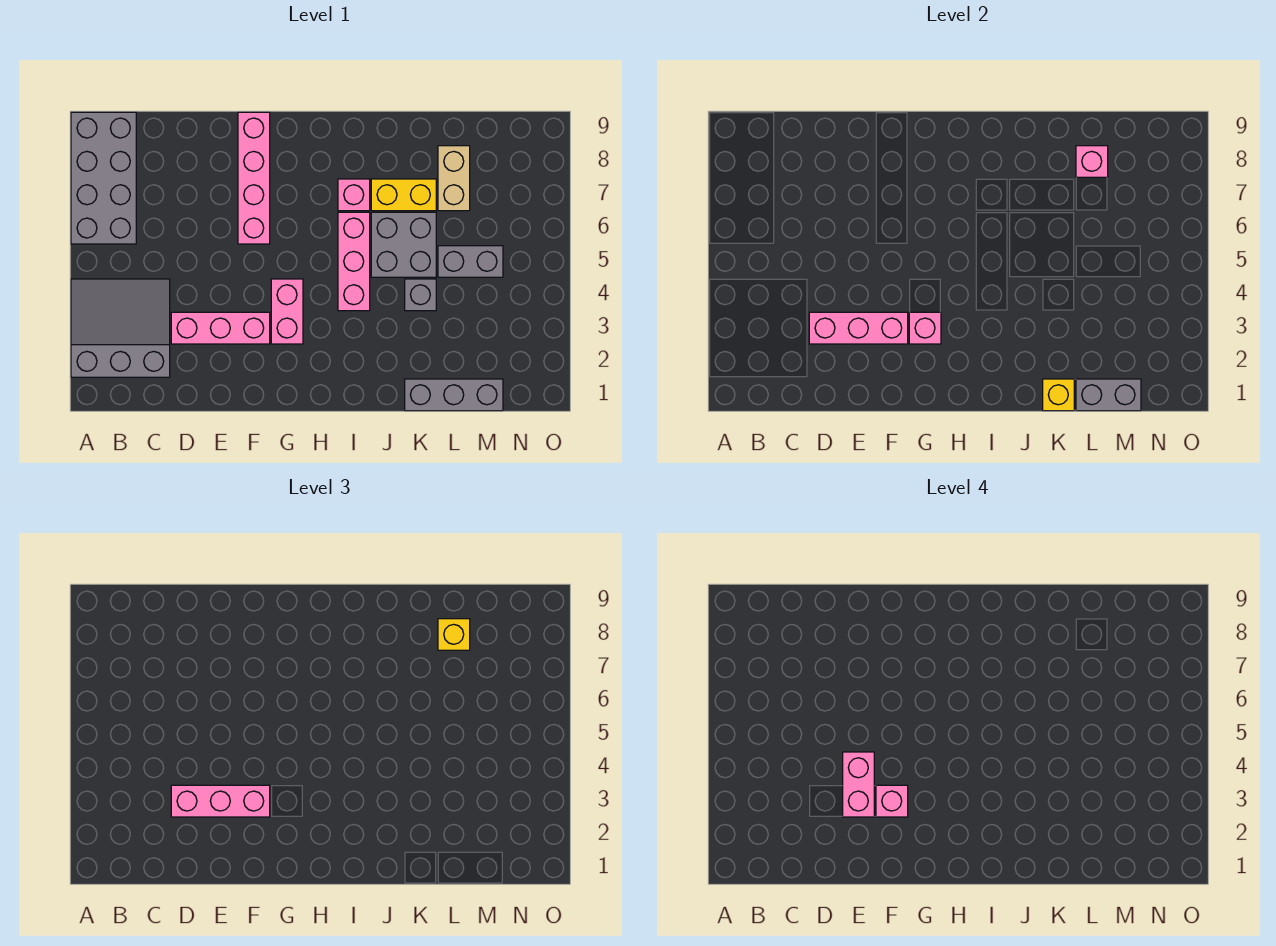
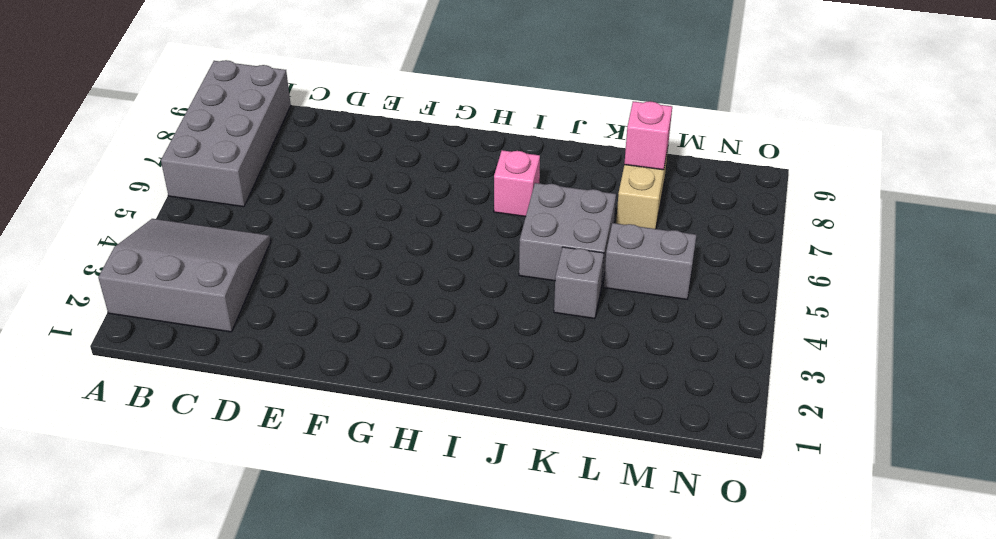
none -> pink 1x3 brick [171,312,270,344]
none -> pink 1x4 brick [238,112,270,244]
none -> pink 1x2 brick [271,279,303,344]

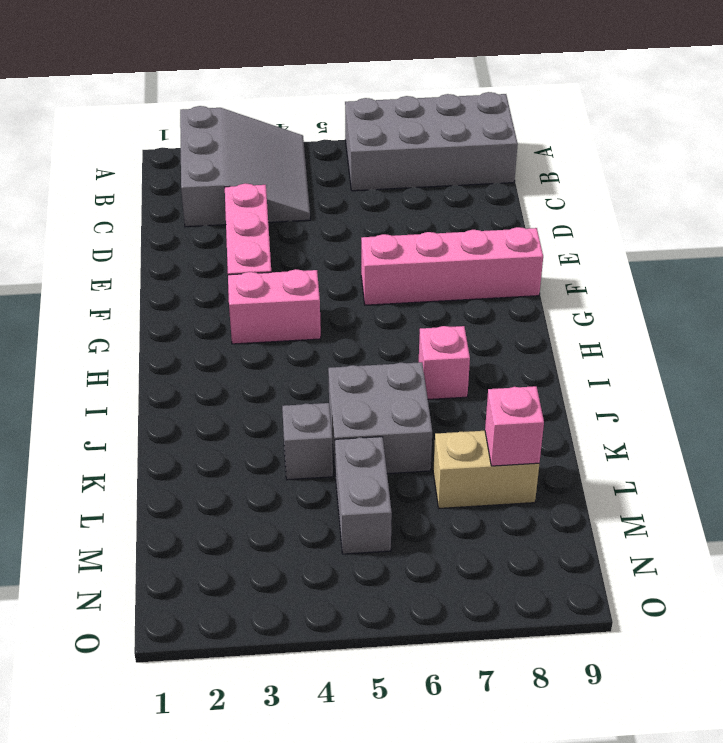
none -> pink 1x3 brick [338,212,370,311]
none -> yellow 1x2 brick [371,179,436,211]
none -> grey 1x3 brick [405,379,503,411]

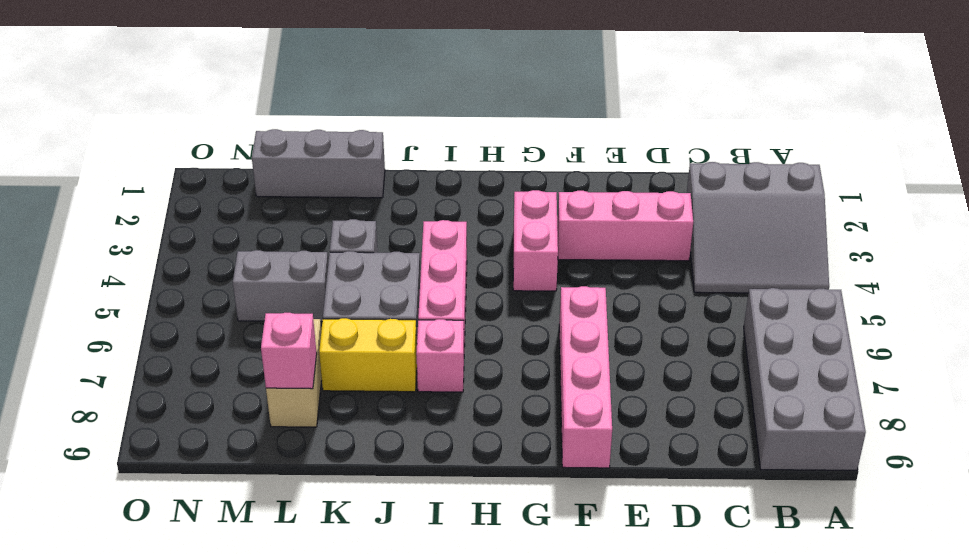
none -> pink 1x3 brick [809,312,908,344]
none -> pink 1x1 brick [909,312,941,344]
none -> yellow 1x1 brick [1043,379,1074,411]

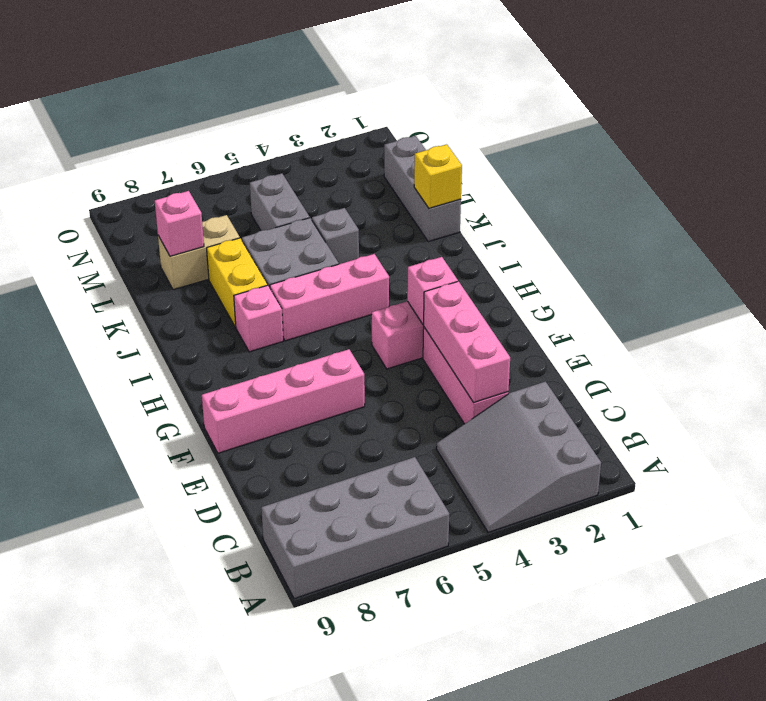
none -> grey 1x2 brick [1076,379,1141,411]
none -> pink 1x3 brick [171,785,270,817]
none -> yellow 1x1 brick [438,619,470,650]

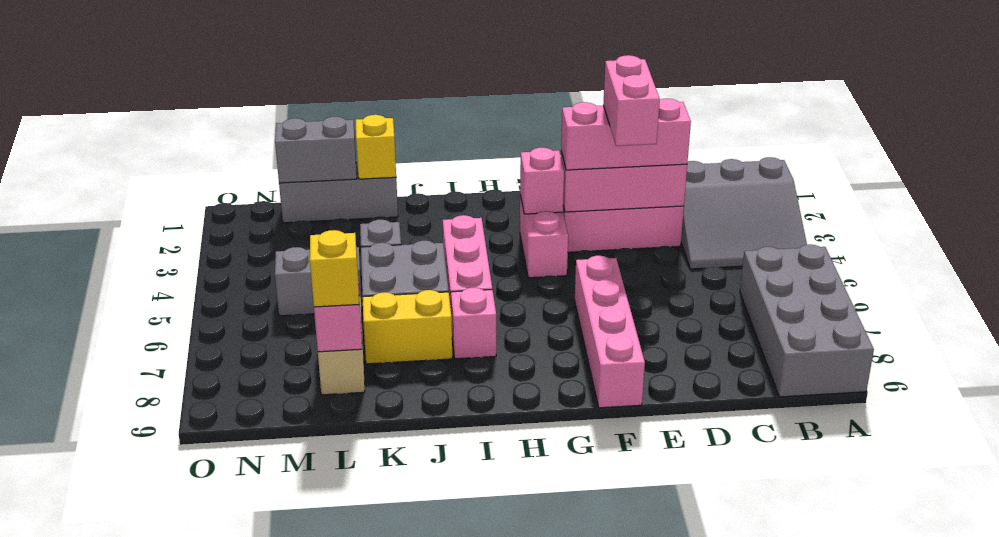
none -> pink 1x1 brick [876,785,908,817]

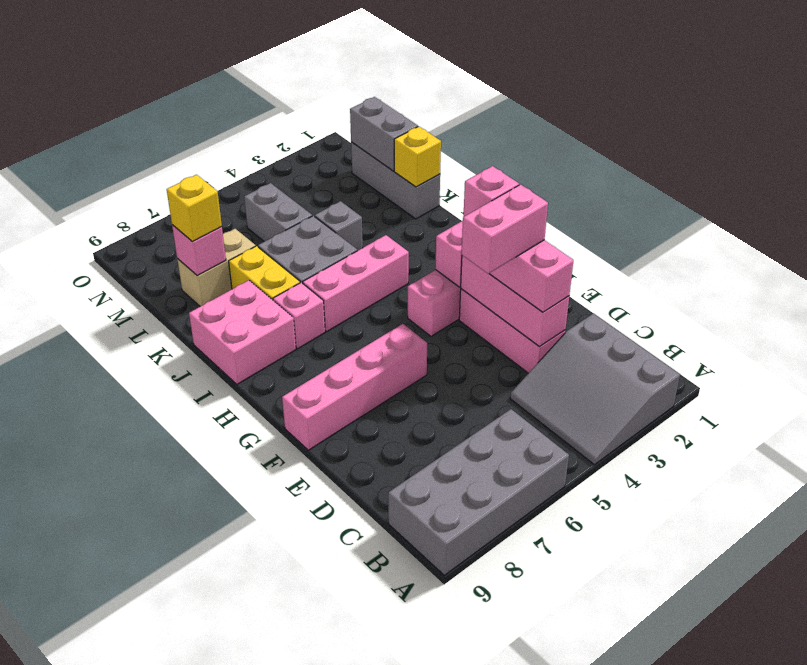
pink 2x2 brick [189,280,296,384] -> none

